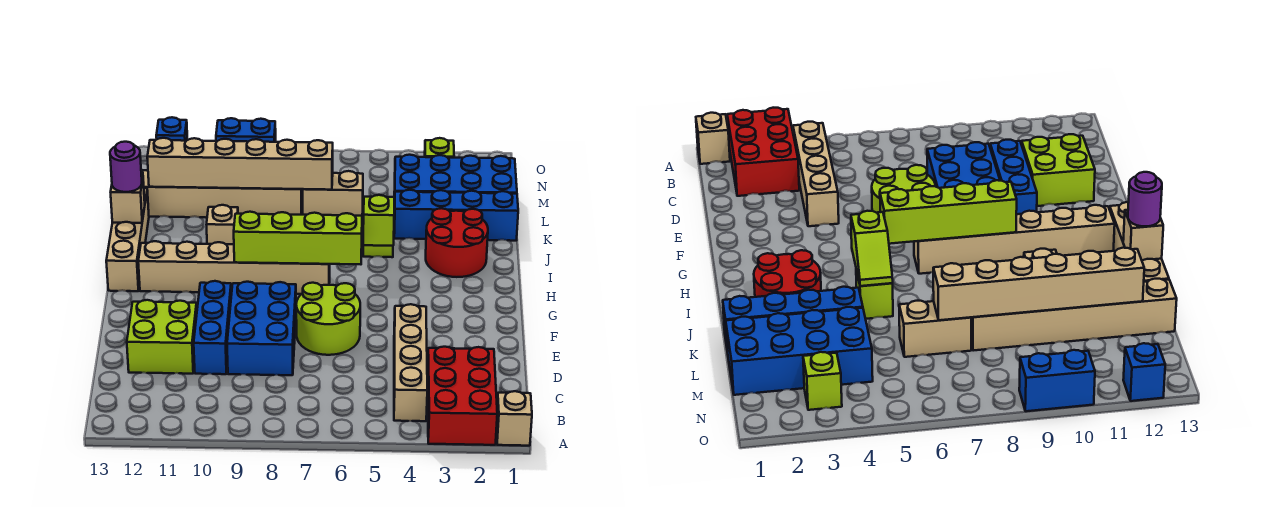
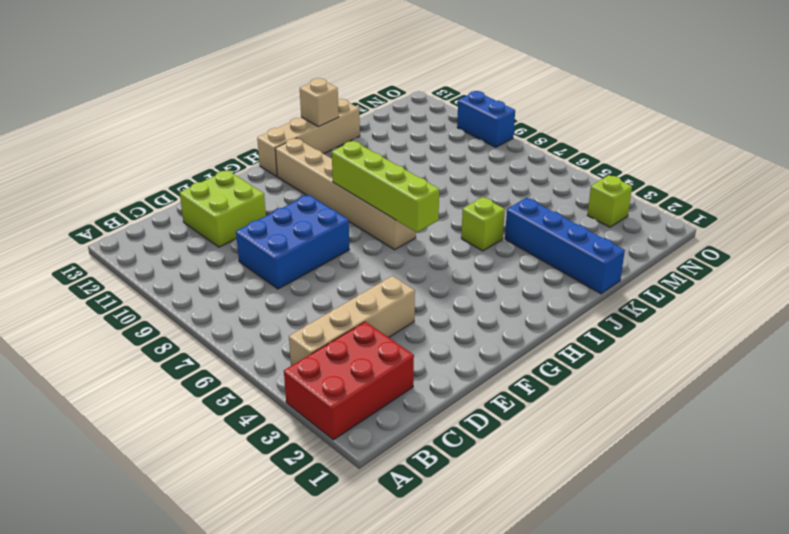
none -> tan 1x1 brick [496,391,532,446]
none -> blue 1x3 brick [194,281,231,374]
none -> lime 2x2 round brick [296,283,360,355]

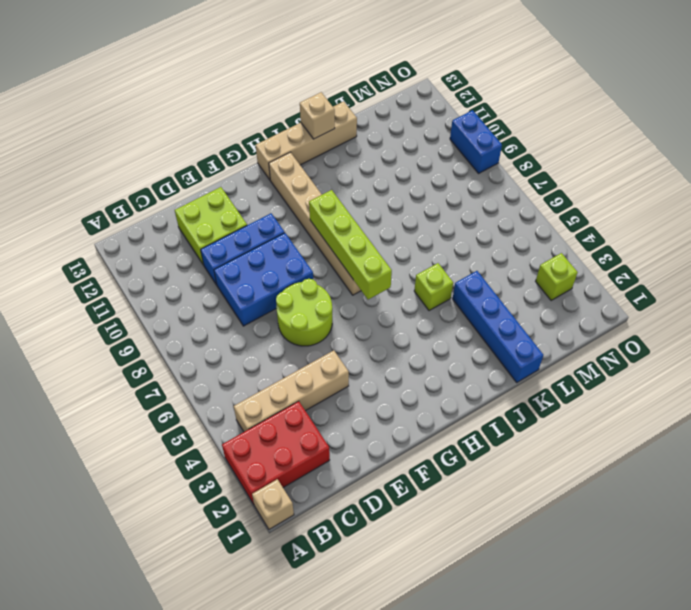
none -> red 2x2 round brick [426,208,488,277]
none -> tan 1x1 brick [206,205,238,244]
none -> blue 2x4 brick [394,155,517,217]

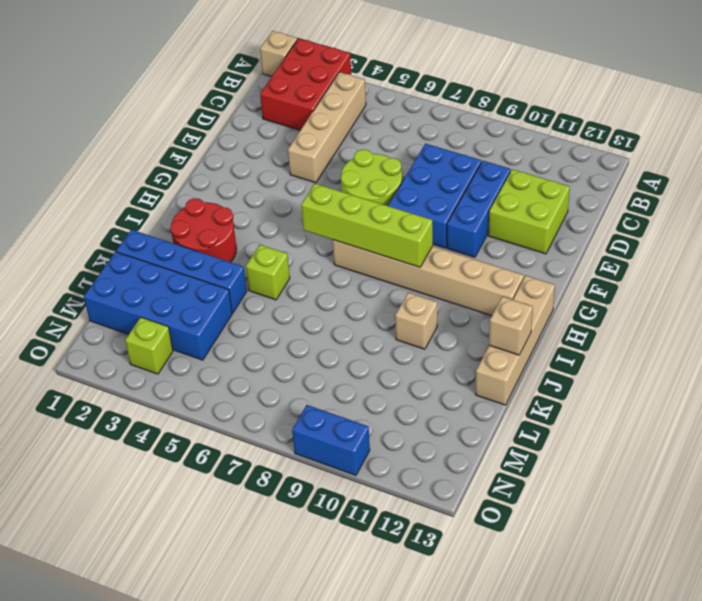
none -> tan 1x2 brick [303,171,363,216]
none -> tan 1x6 brick [141,170,302,218]
none -> blue 1x1 brick [156,117,188,141]

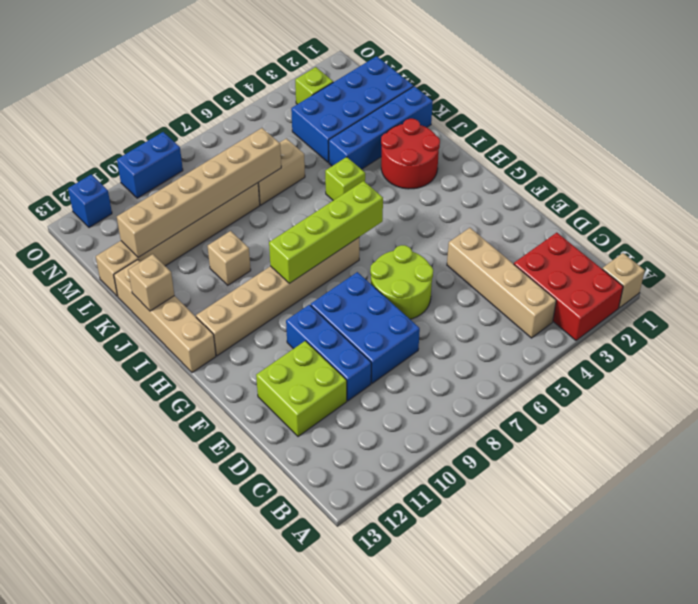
none -> lime 1x2 slope [363,195,394,246]
none -> purple 1x1 round brick [110,142,142,192]

